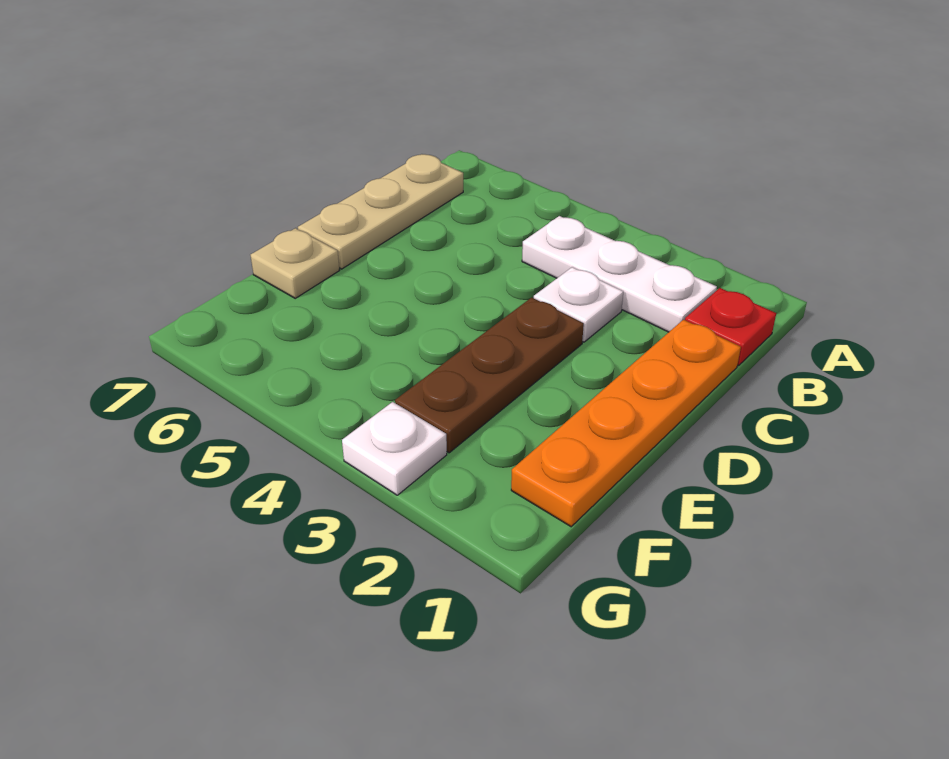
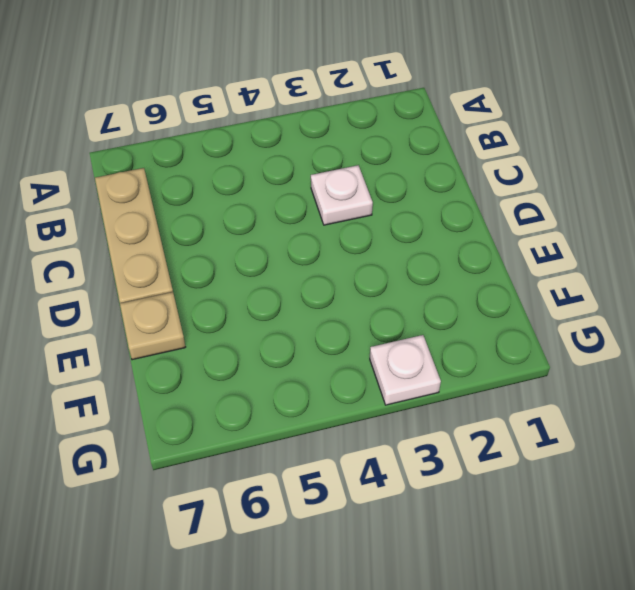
none -> red 1x1 plate [685,288,776,366]
none -> white 1x3 plate [522,216,717,332]

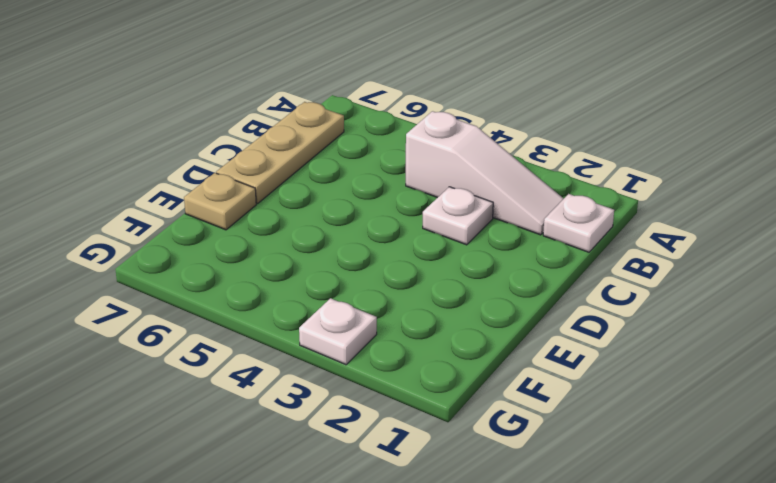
white 1x1 plate [543,194,614,252] -> red 1x1 plate [685,288,776,366]
white 1x3 slope [406,111,564,235] -> white 1x3 plate [522,216,717,332]
none -> orange 1x4 plate [511,320,741,527]
none -> brown 1x3 plate [395,297,584,453]

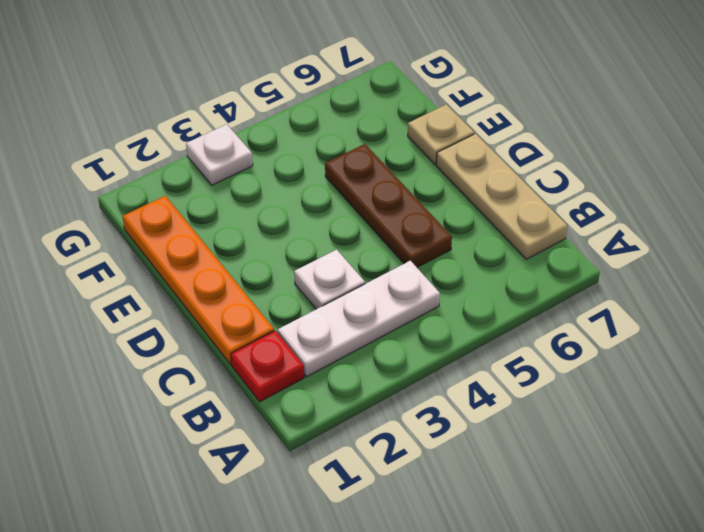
brown 1x3 plate [325,144,452,267] -> brown 1x3 plate moved to [395,297,584,453]

